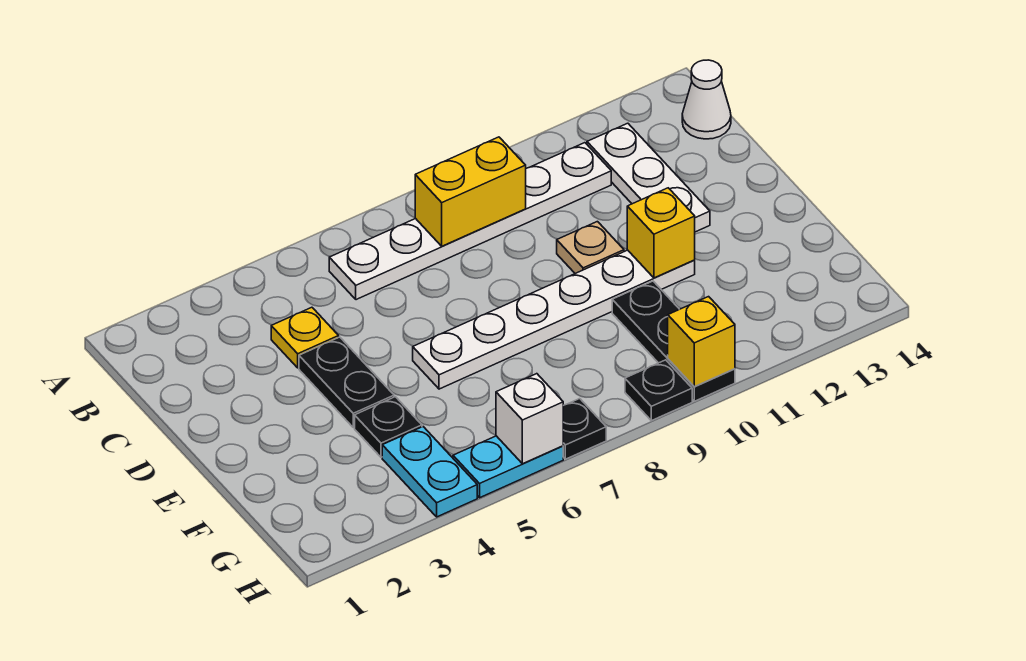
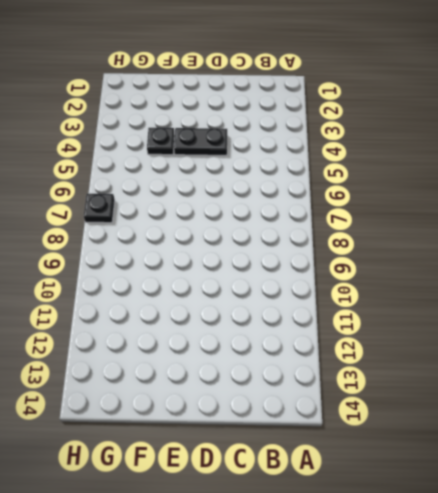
none -> white 1x6 plate [329,143,611,300]
none -> white 1x3 plate [587,123,710,232]
none -> white 1x1 cone [682,60,731,139]

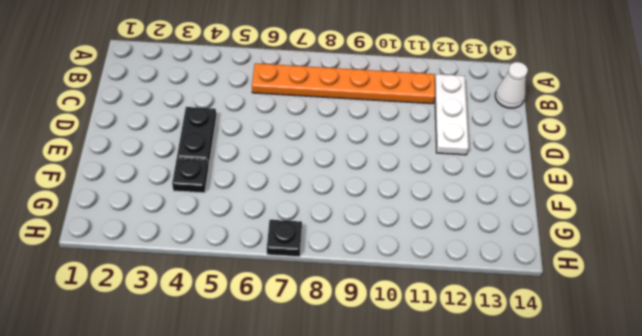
orange 1x6 plate [252,63,435,104] -> white 1x6 plate [329,143,611,300]
none -> yellow 1x1 plate [271,307,339,368]
none -> tan 1x1 plate [557,222,624,274]
none -> white 1x6 plate [413,250,695,389]

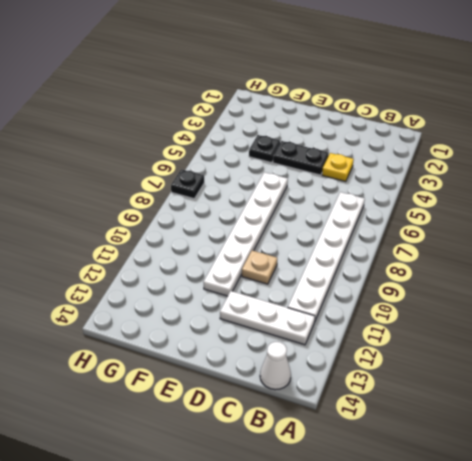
none -> black 1x3 plate [612,281,735,401]
none -> cyan 1x2 plate [382,427,477,517]
none -> cyan 1x2 plate [453,436,563,498]

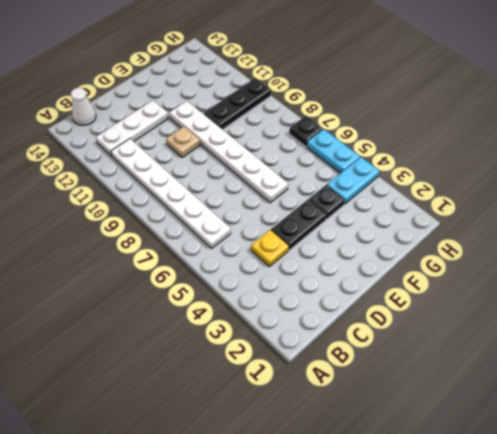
none -> black 1x1 plate [625,360,692,421]
none -> yellow 1x2 brick [415,137,526,246]
none -> yellow 1x1 brick [627,188,695,278]

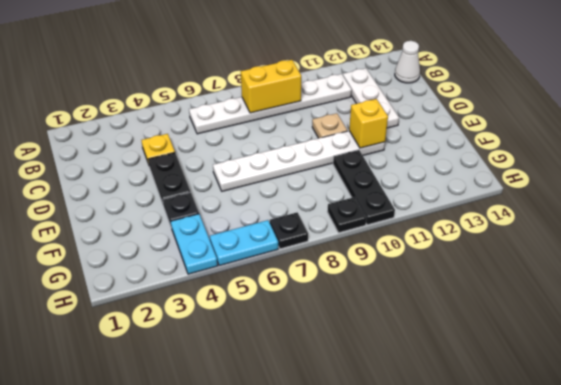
none -> white 1x1 brick [496,374,563,464]
none -> yellow 1x1 brick [668,297,735,387]

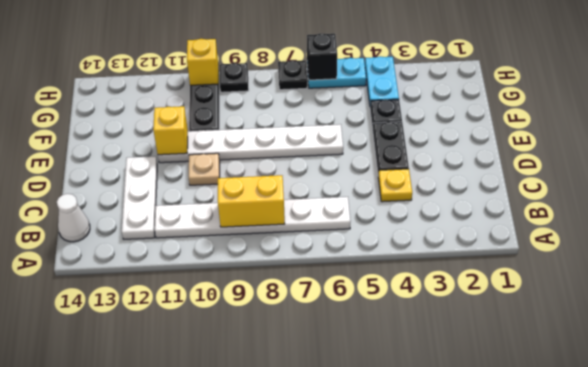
black 1x1 brick [307,33,337,80] -> white 1x1 brick [496,374,563,464]

